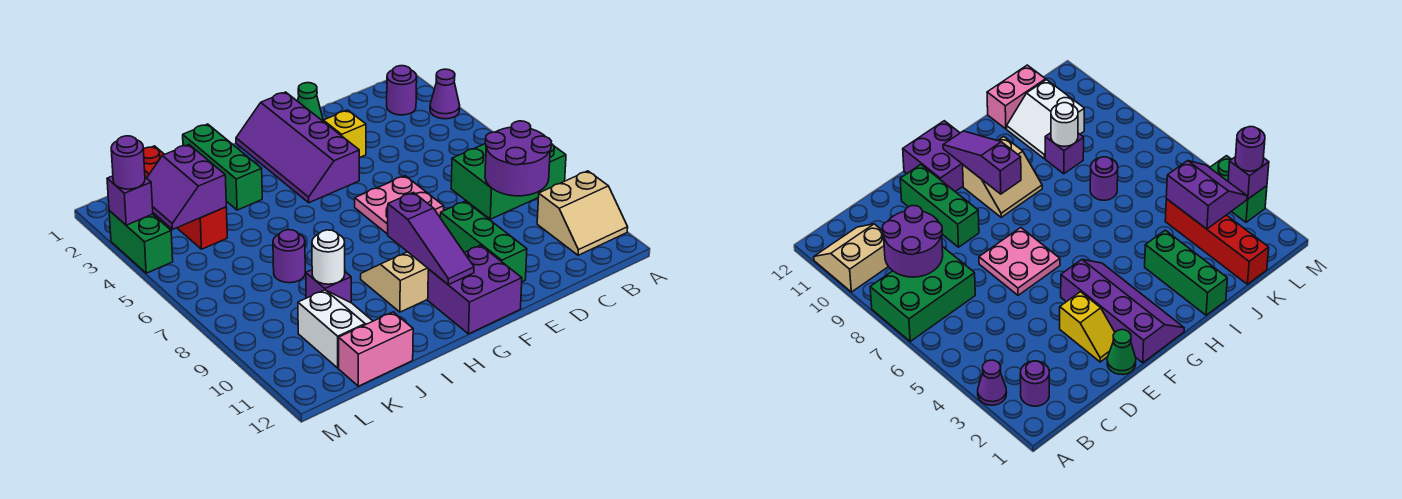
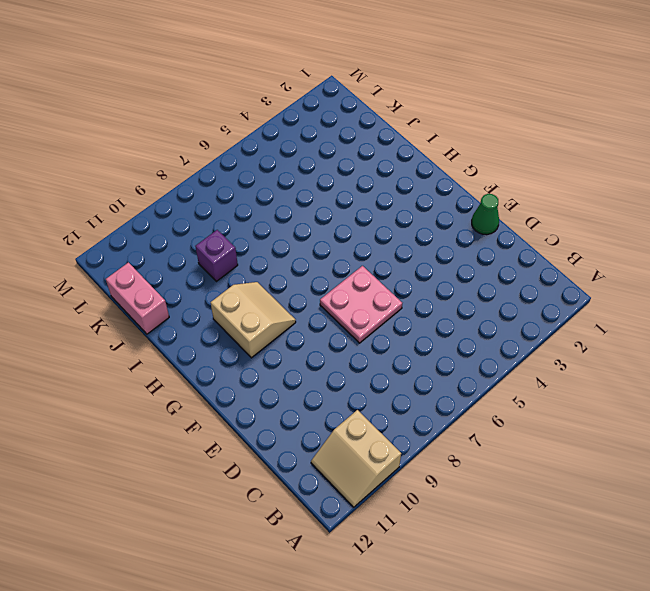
none -> purple 1x1 cone [430,69,460,119]
none -> green 2x3 brick [451,144,566,219]
none -> purple 1x1 round brick [387,66,417,115]

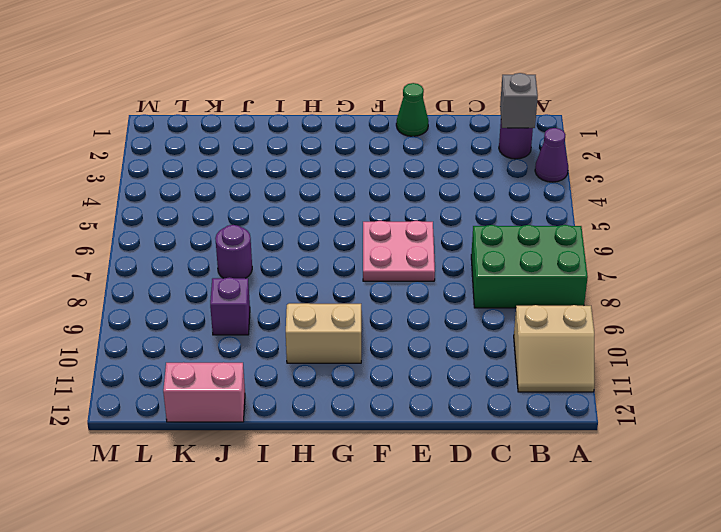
grey 1x1 brick [500,73,538,128] -> none
none -> yellow 1x2 slope [322,110,366,158]
none -> green 1x3 brick [440,201,527,282]
none -> purple 2x4 slope [236,92,359,203]

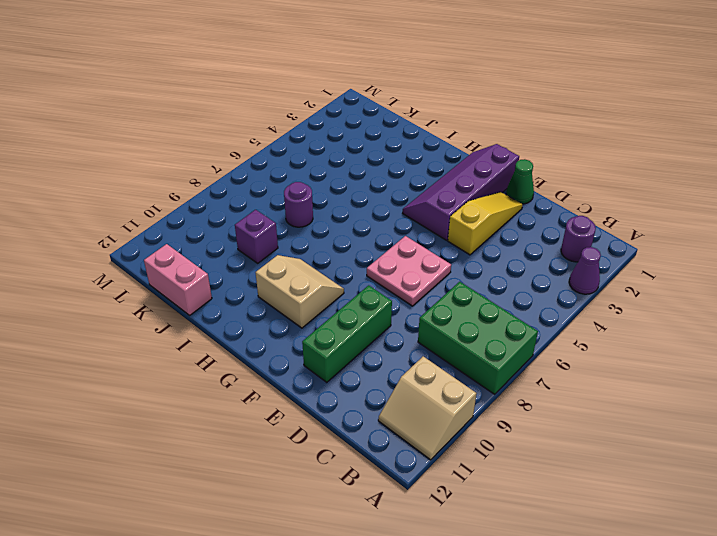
yellow 1x3 slope [448,192,523,255] -> yellow 1x2 slope [322,110,366,158]
none -> purple 2x2 brick [428,245,522,334]
none -> green 1x3 brick [183,124,262,210]
none -> white 2x2 slope [298,290,373,368]

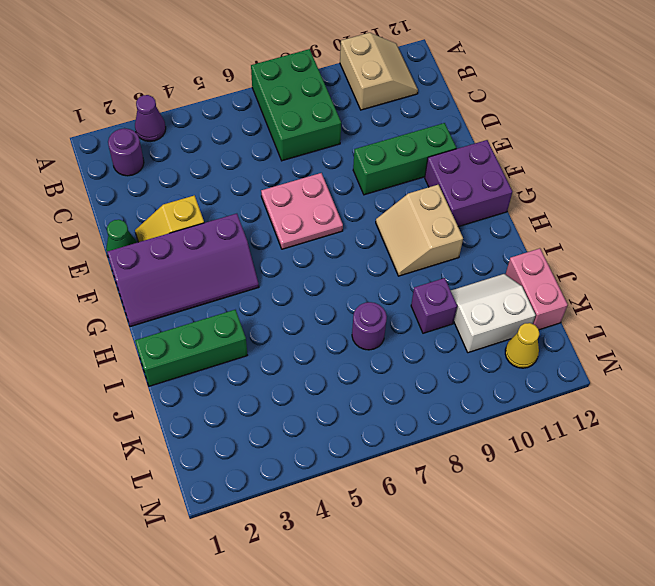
yellow 1x1 cone [505,323,539,368] -> none
none -> red 1x4 brick [143,146,227,249]
none -> green 1x2 brick [109,211,173,273]
none -> purple 2x2 round brick [485,121,551,196]

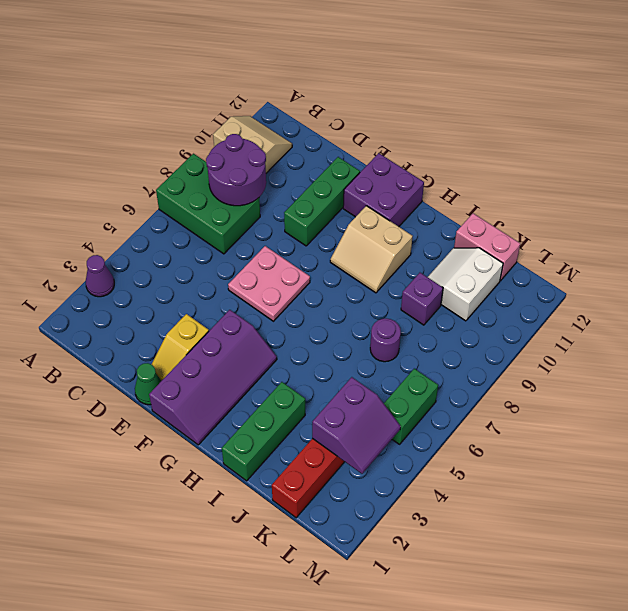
green 1x2 brick [384,369,438,444] -> green 1x2 brick moved to [109,211,173,273]
none -> purple 1x1 round brick [387,66,417,115]
none -> purple 1x3 slope [388,192,474,285]
none -> white 1x1 round brick [312,230,345,284]

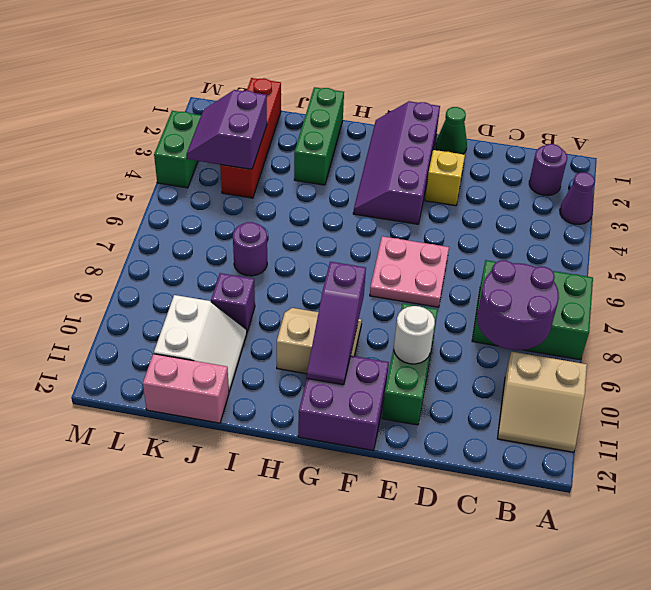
white 1x1 round brick [394,306,435,364] -> white 1x1 round brick moved to [312,230,345,284]
none -> purple 1x1 brick [107,176,153,225]
none -> purple 1x1 round brick [111,136,145,189]

